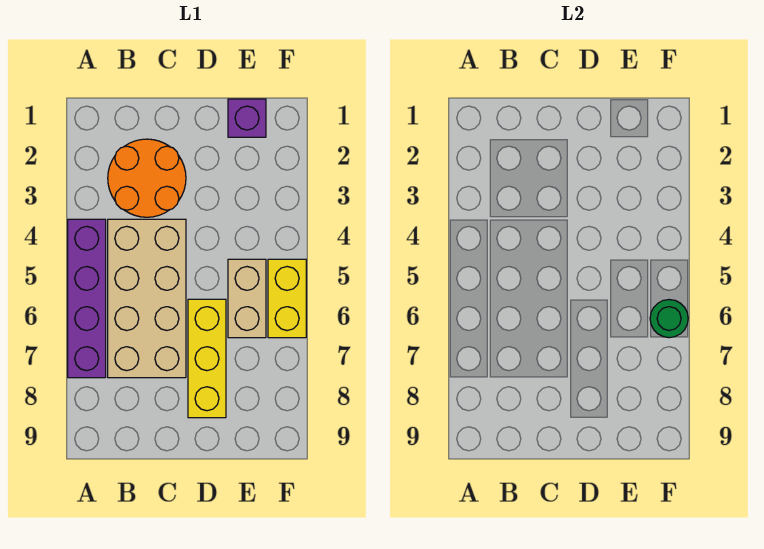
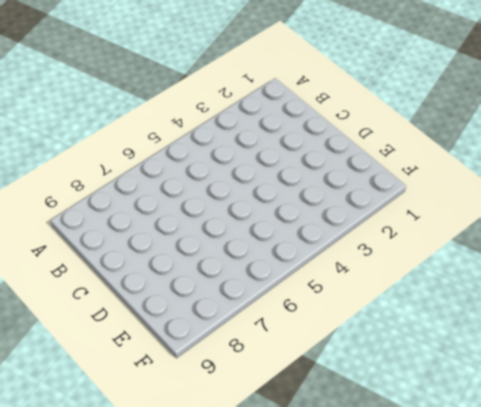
none -> purple 1x4 brick [68,219,106,378]
none -> orange 2x2 round brick [108,139,186,217]

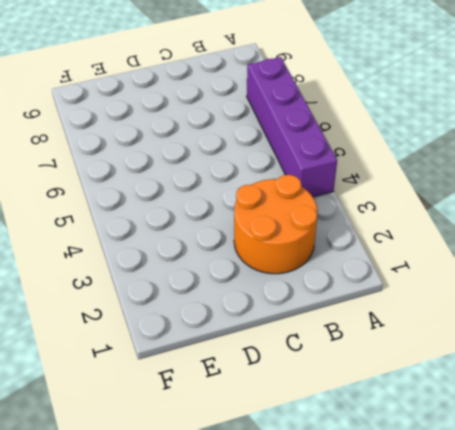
none -> tan 2x4 brick [108,219,186,378]
none -> yellow 1x3 brick [188,299,226,418]

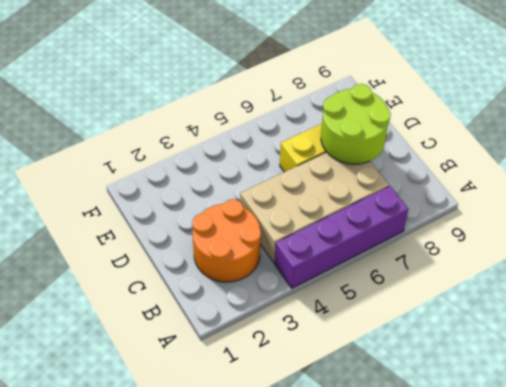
lime 2x2 round brick [321,84,391,164] -> none
none -> purple 1x1 brick [228,99,266,137]
none -> tan 1x2 brick [228,259,266,338]

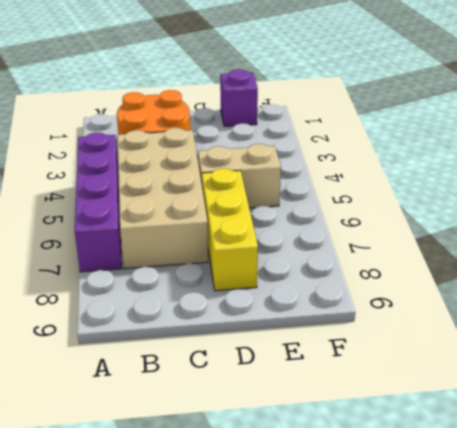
tan 1x2 brick [198,144,281,208] -> tan 1x2 brick turned to [228,259,266,338]
none -> yellow 1x2 brick [268,259,306,338]
none -> green 1x1 round brick [650,300,688,338]

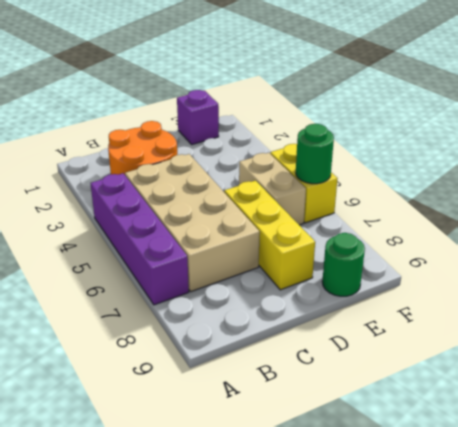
green 1x1 round brick [322,233,365,296] -> none

